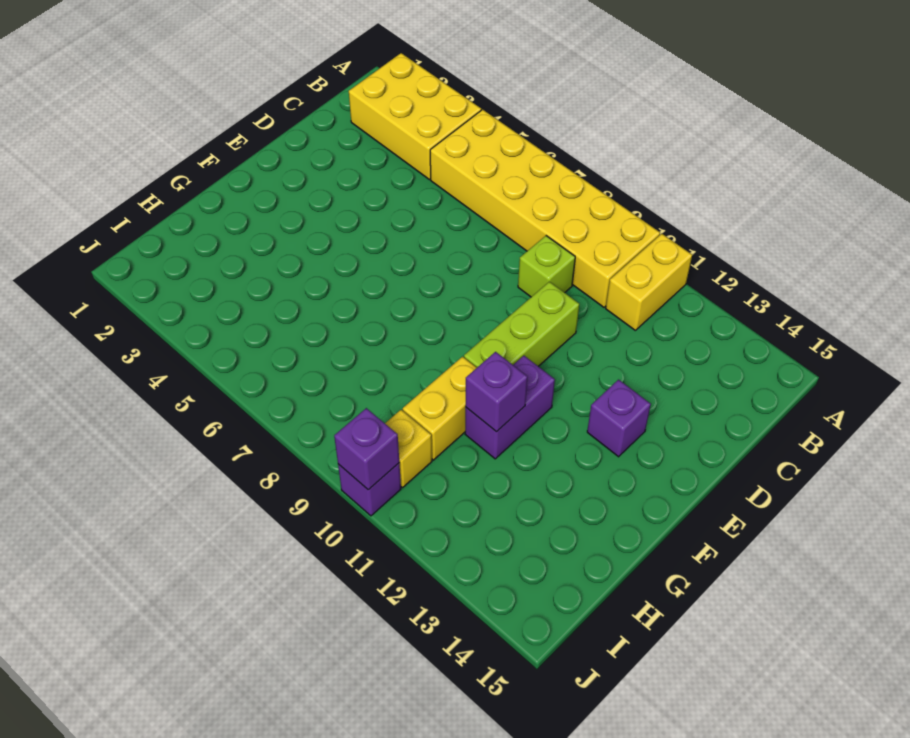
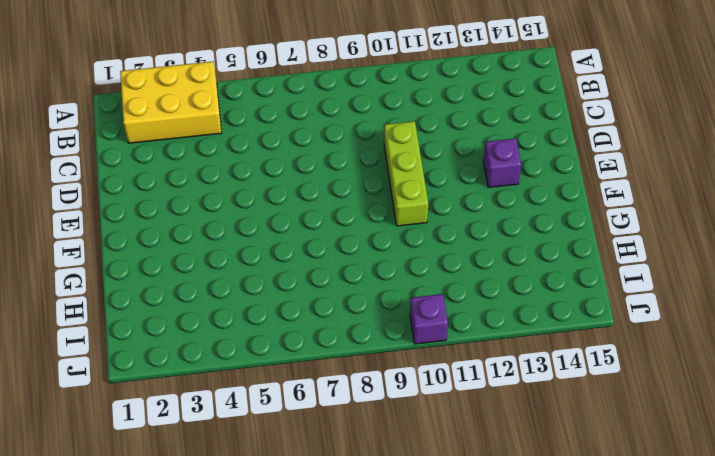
none -> yellow 2x6 brick [430,110,660,307]
none -> yellow 1x2 brick [606,234,692,330]
none -> lime 1x1 brick [518,236,575,297]

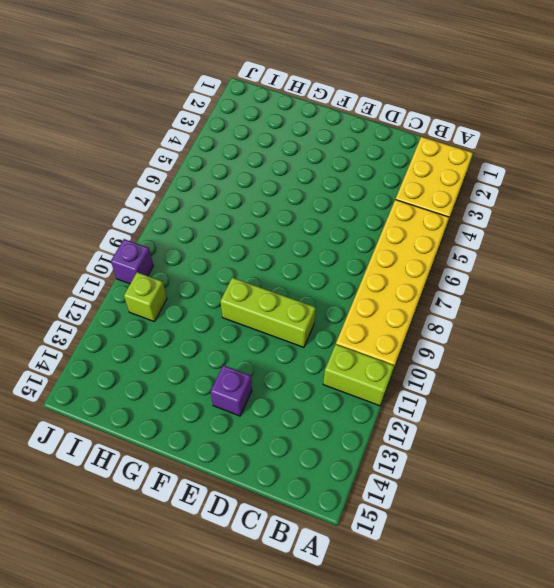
lime 1x2 brick [323,344,394,406] -> yellow 1x2 brick [606,234,692,330]
lime 1x1 brick [124,272,167,321] -> lime 1x1 brick moved to [518,236,575,297]
none -> purple 1x2 brick [465,356,555,459]
none -> yellow 1x2 brick [403,357,477,460]
none -> yellow 1x1 brick [385,410,432,487]

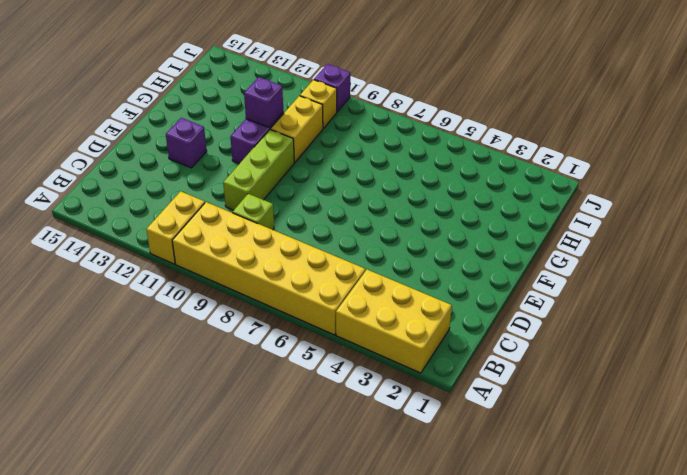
none -> purple 1x1 brick [334,408,399,490]

